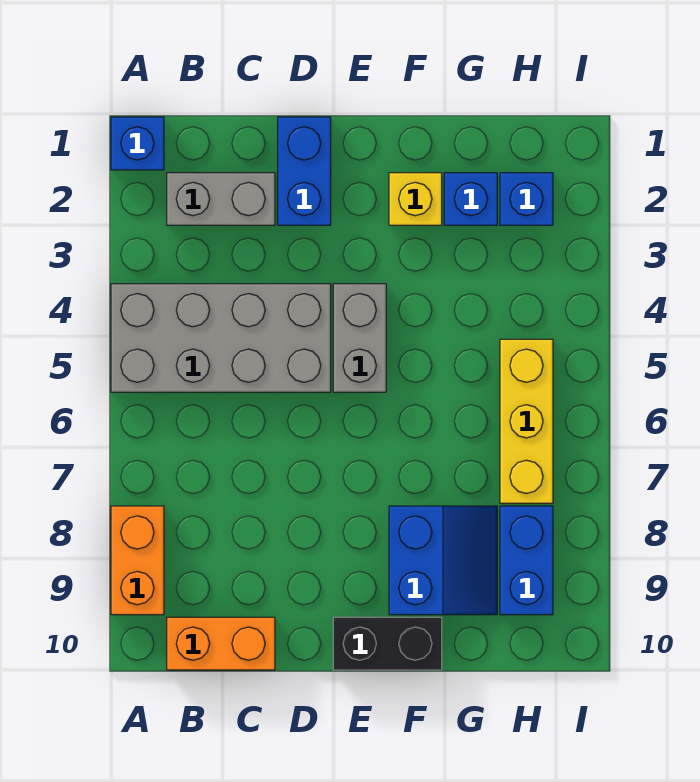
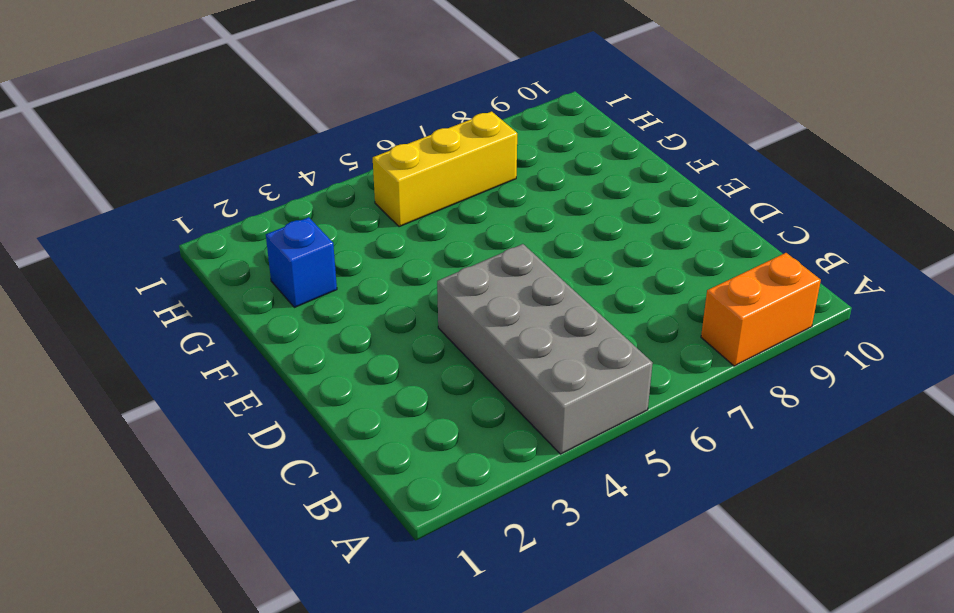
none -> blue 1x1 brick [111,117,164,170]
none -> grey 1x2 brick [167,173,275,225]
none -> orange 1x2 brick [167,617,275,670]

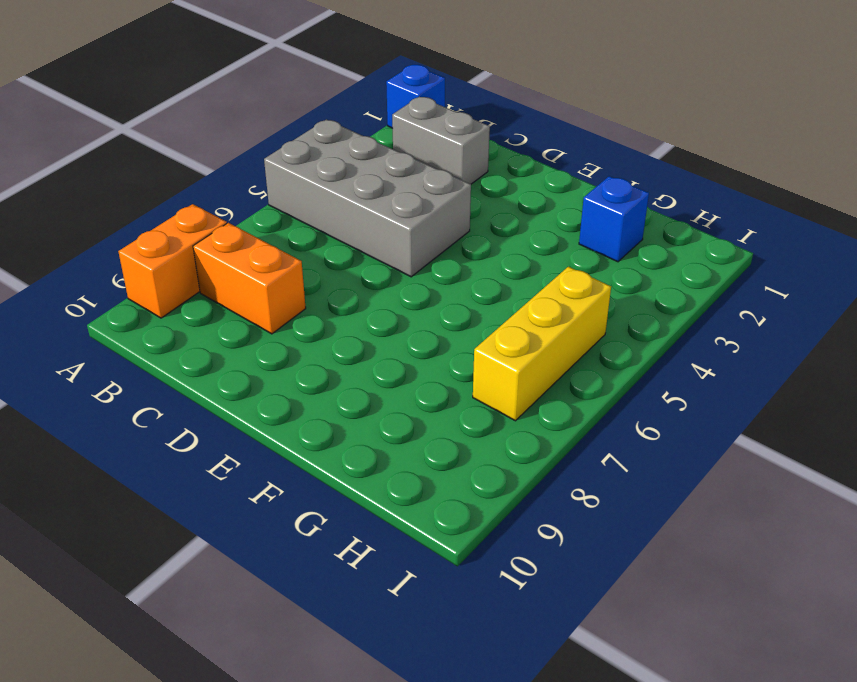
orange 1x2 brick [193,223,306,334] -> orange 1x2 brick moved to [167,617,275,670]
none -> blue 1x2 brick [278,117,331,225]
none -> grey 1x2 brick [333,284,386,392]
none -> black 1x2 brick [333,617,442,670]

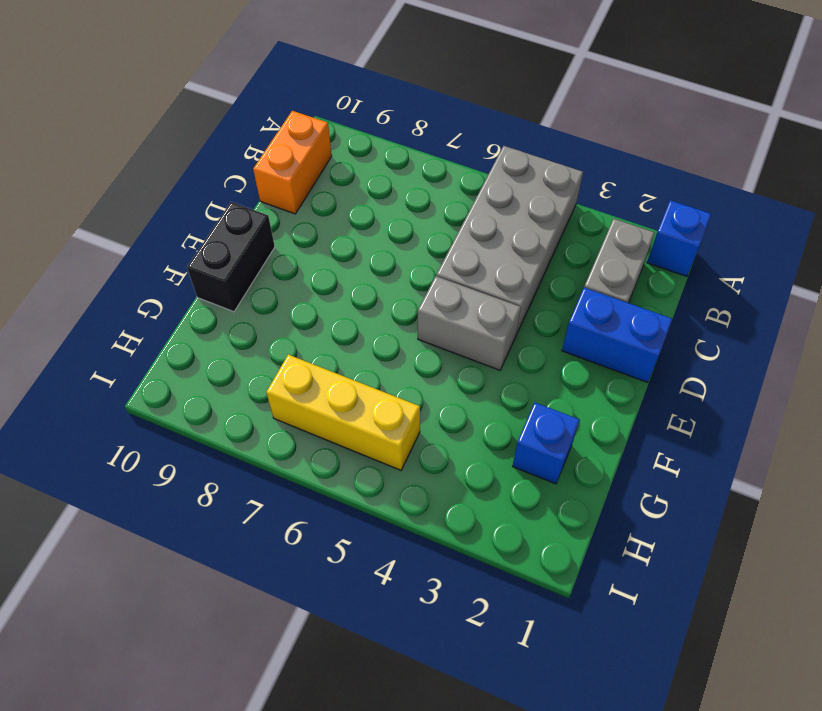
none -> orange 1x2 brick [111,506,164,615]
none -> yellow 1x1 brick [389,173,442,225]
none -> blue 2x2 slope [389,506,497,615]

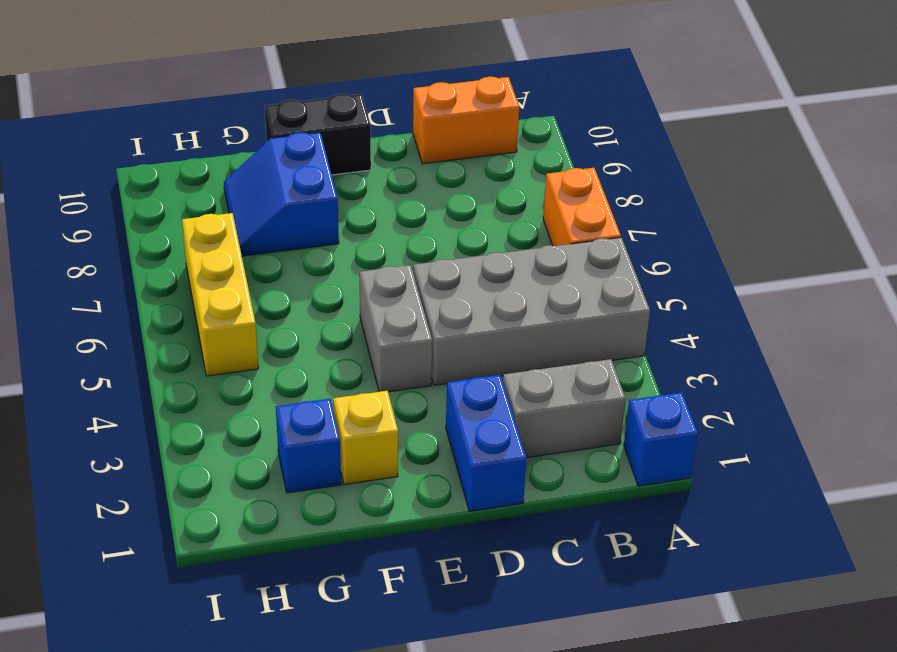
orange 1x2 brick [543,168,621,246] -> orange 1x2 brick moved to [111,506,164,615]
none -> blue 1x1 brick [500,173,553,225]
none -> blue 1x2 brick [500,506,553,615]

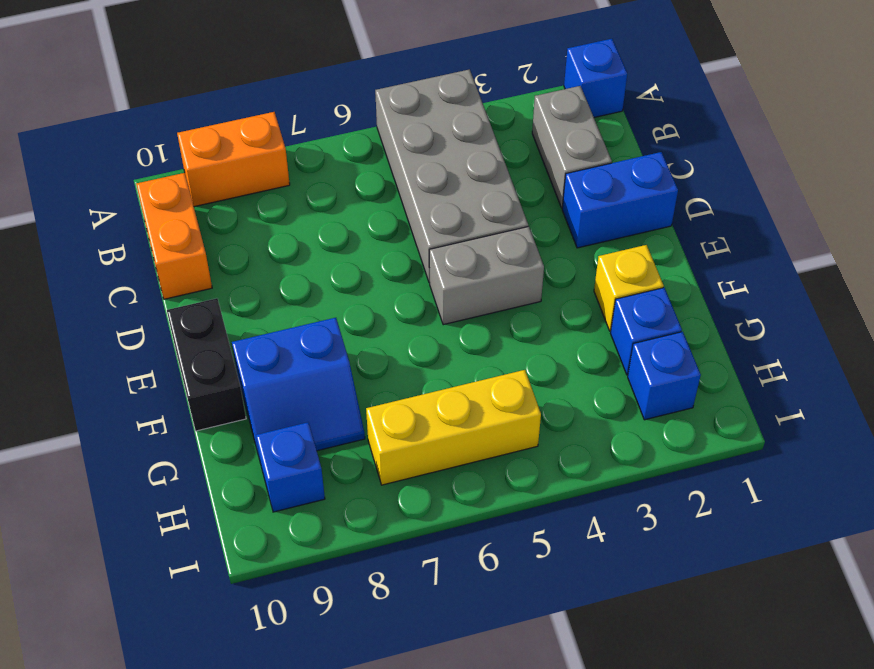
blue 1x1 brick [256,422,325,512] -> blue 1x2 brick [500,506,553,615]

